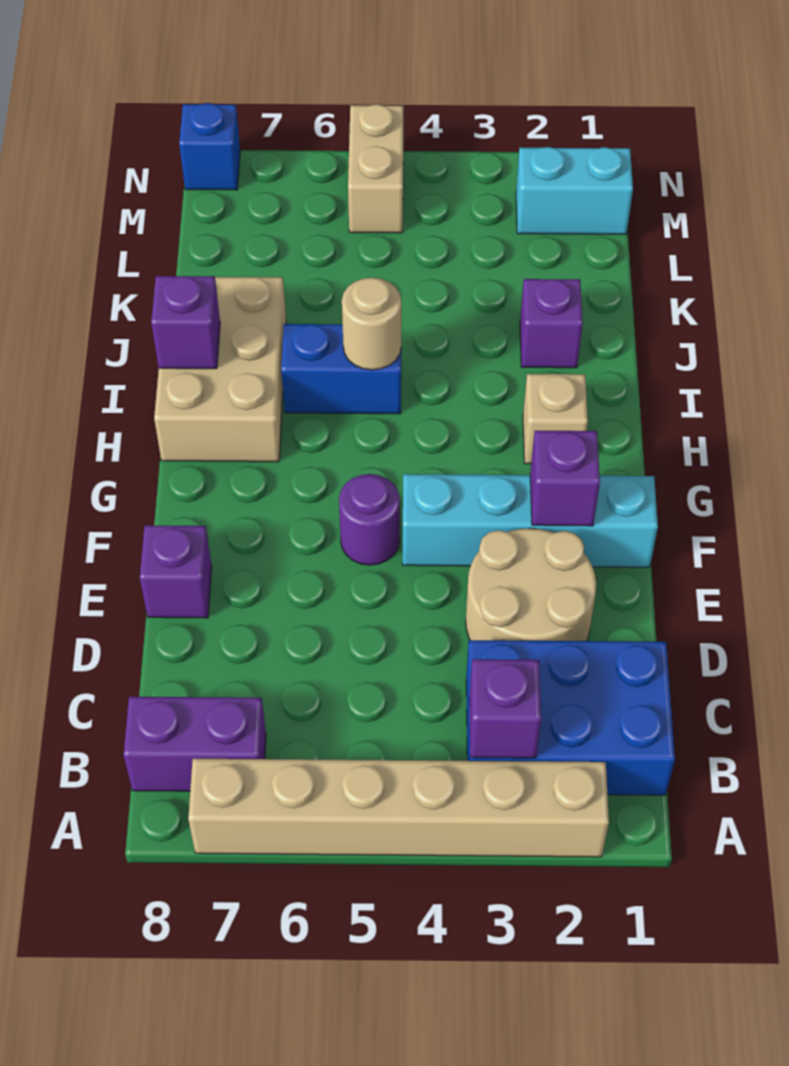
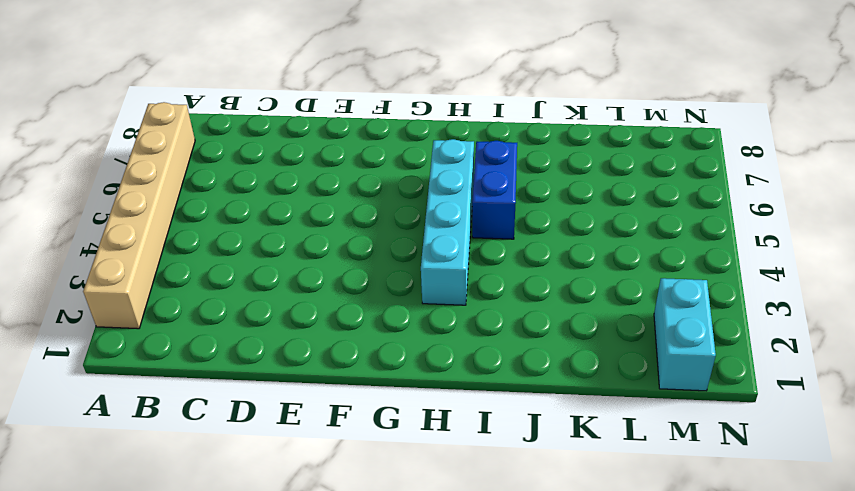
cyan 1x4 brick [421,139,474,305] -> cyan 1x4 brick moved to [402,474,658,567]
none -> blue 2x3 brick [466,640,675,795]
none -> purple 1x2 brick [124,697,266,791]
none -> tan 2x2 round brick [466,528,596,641]

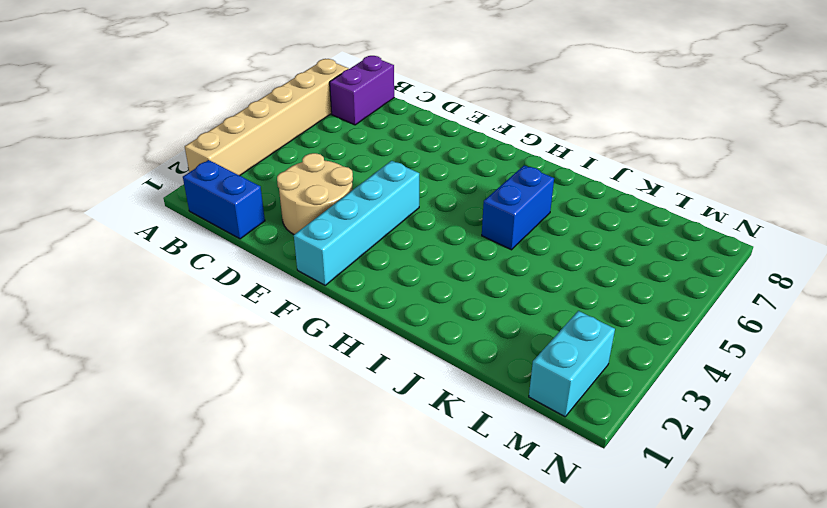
blue 1x2 brick [183,160,265,239] -> blue 2x3 brick [466,640,675,795]
none -> purple 1x1 brick [140,525,212,618]
none -> purple 1x1 round brick [339,474,400,565]
none -> tan 1x1 brick [523,374,588,464]

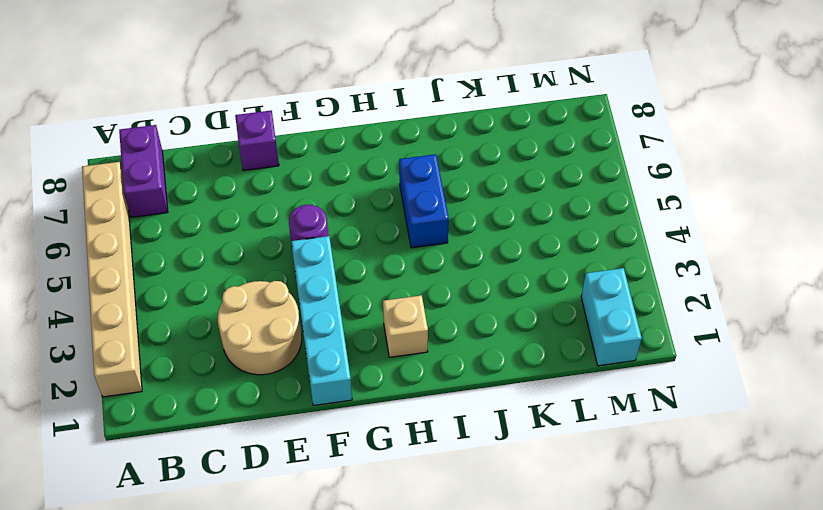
none -> blue 2x3 brick [466,640,675,795]
none -> tan 2x3 brick [154,277,286,462]
none -> purple 1x1 brick [520,279,583,368]

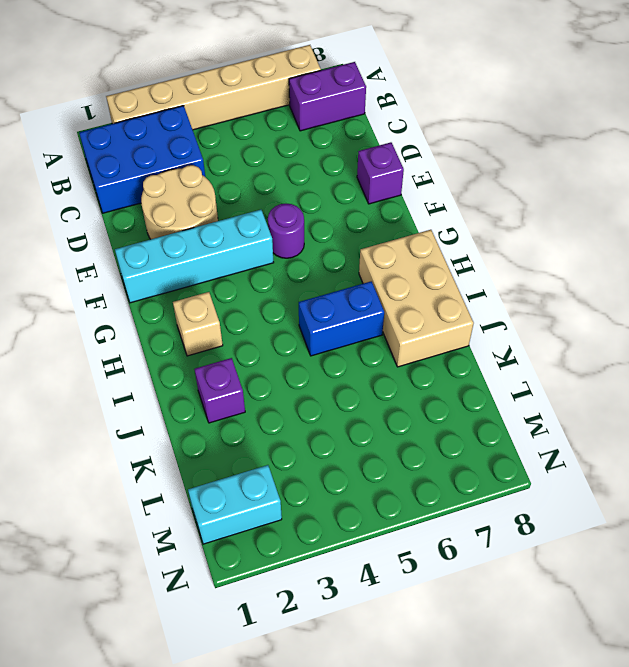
none -> tan 1x2 brick [348,104,404,233]
none -> blue 1x1 brick [179,103,240,190]
none -> purple 1x1 brick [469,659,541,758]

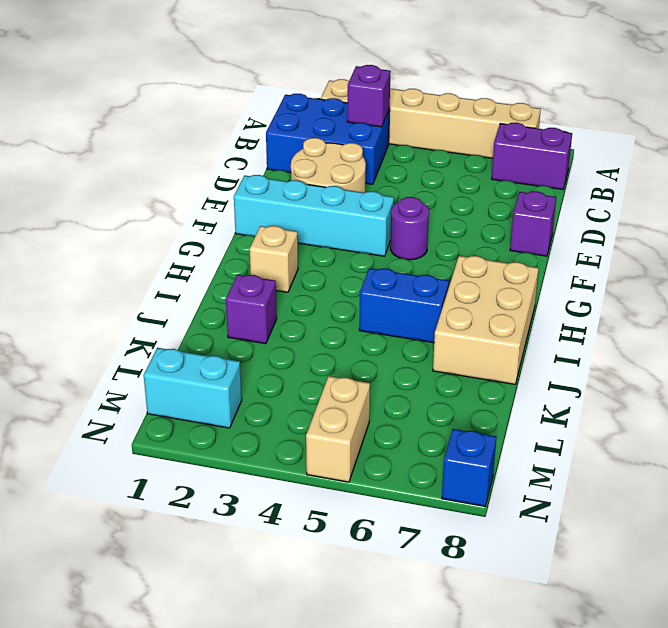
none -> purple 1x1 brick [530,431,600,526]
none -> tan 1x1 round brick [342,277,401,370]
none -> purple 1x1 brick [151,276,220,369]

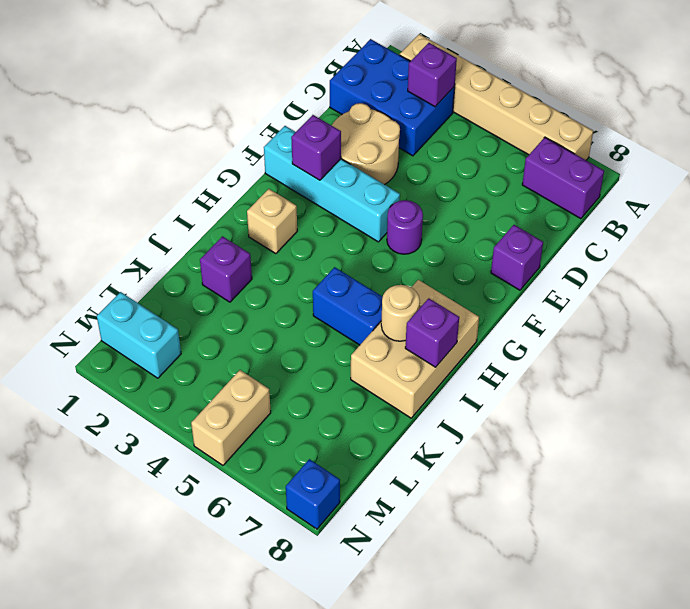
tan 1x1 round brick [381,285,420,341] -> tan 1x1 round brick moved to [342,277,401,370]

